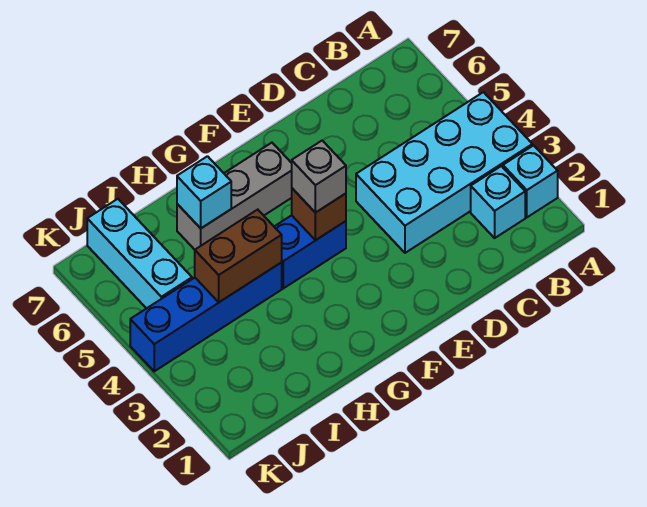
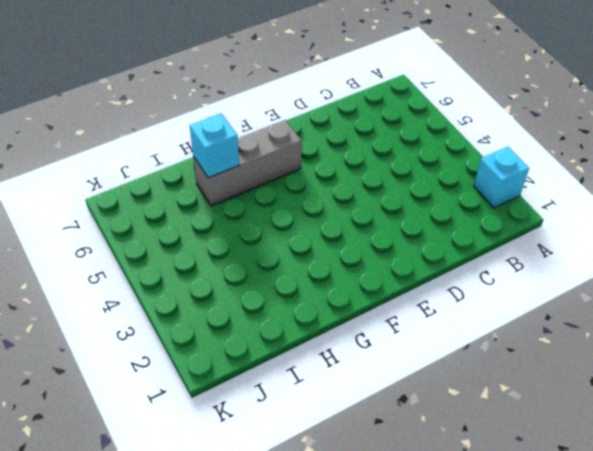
none -> cyan 2x4 brick [356,92,532,253]
none -> cyan 1x1 brick [471,166,525,238]

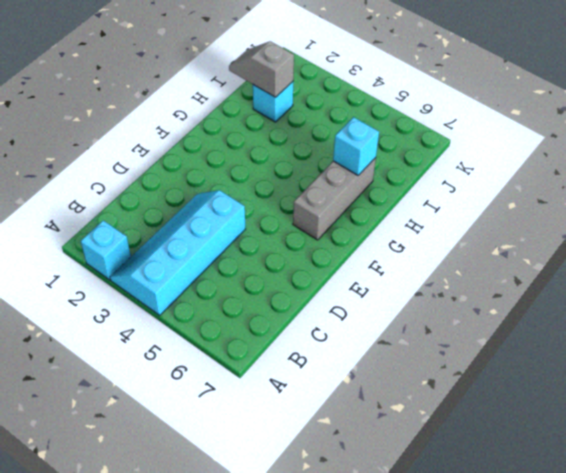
cyan 2x4 slope [110,190,245,315] -> cyan 2x4 brick [356,92,532,253]
grey 1x2 slope [229,41,294,97] -> none
cyan 1x1 brick [253,82,293,122] -> cyan 1x1 brick moved to [471,166,525,238]
none -> blue 1x2 brick [274,215,346,288]
none -> blue 1x4 brick [130,262,282,371]

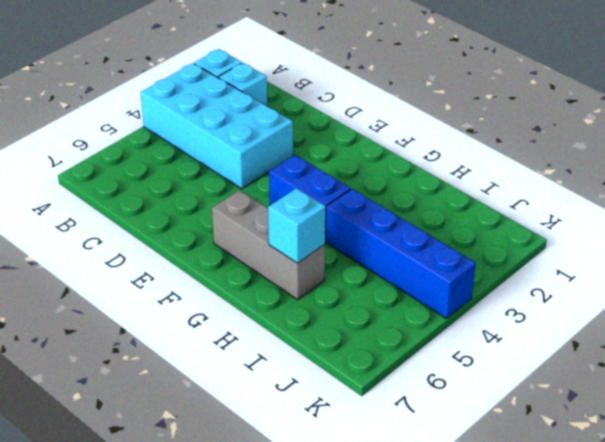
none -> cyan 1x3 brick [87,199,192,309]
none -> brown 1x1 brick [292,188,346,240]

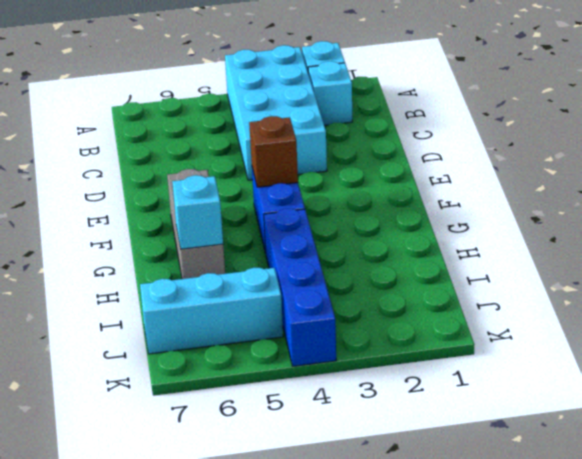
none -> brown 1x2 brick [195,210,282,302]
none -> grey 1x1 brick [292,141,346,213]

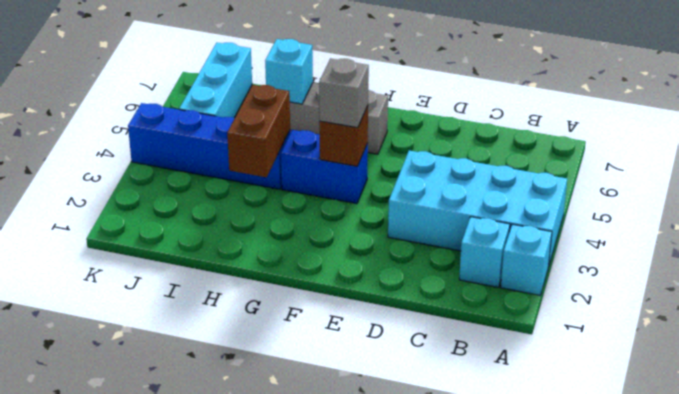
brown 1x2 brick [227,85,290,177] -> brown 1x2 brick turned to [195,210,282,302]

